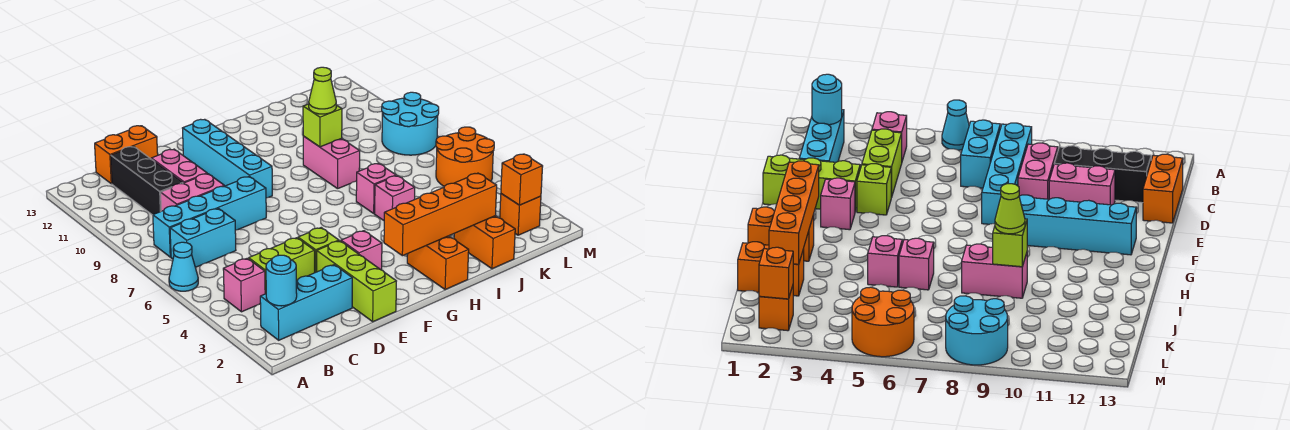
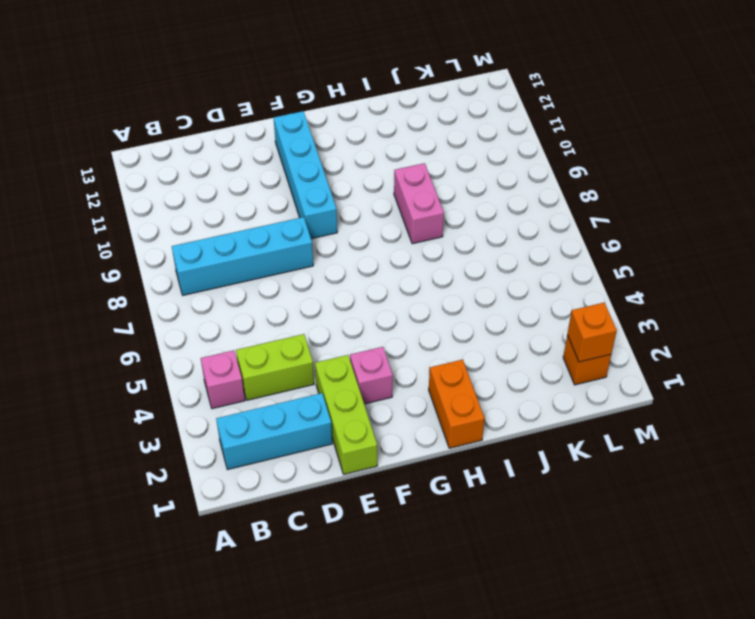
none -> cyan 1x1 cone [169,242,198,291]
none -> cyan 1x2 brick [170,208,236,267]
none -> pink 1x2 brick [161,174,224,211]

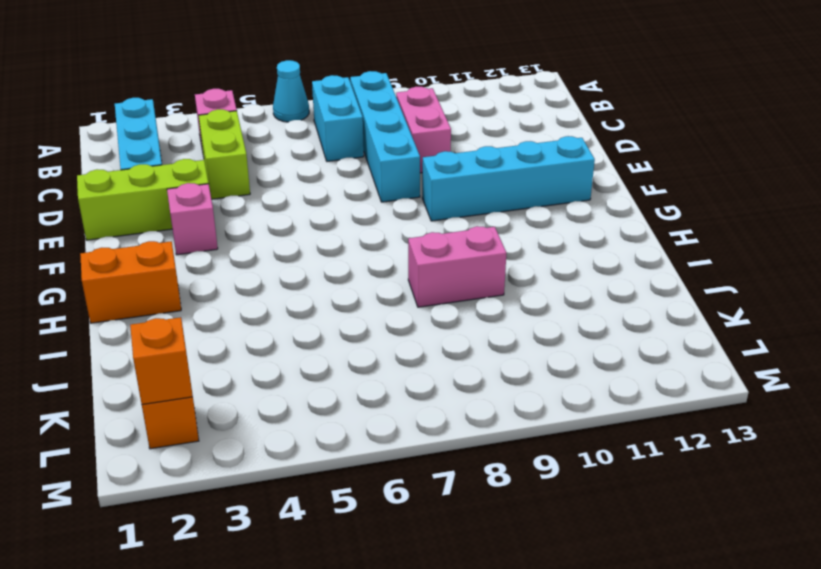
none -> black 1x3 brick [111,146,183,215]
none -> orange 1x2 brick [95,126,158,184]
none -> pink 1x2 brick [151,149,207,183]

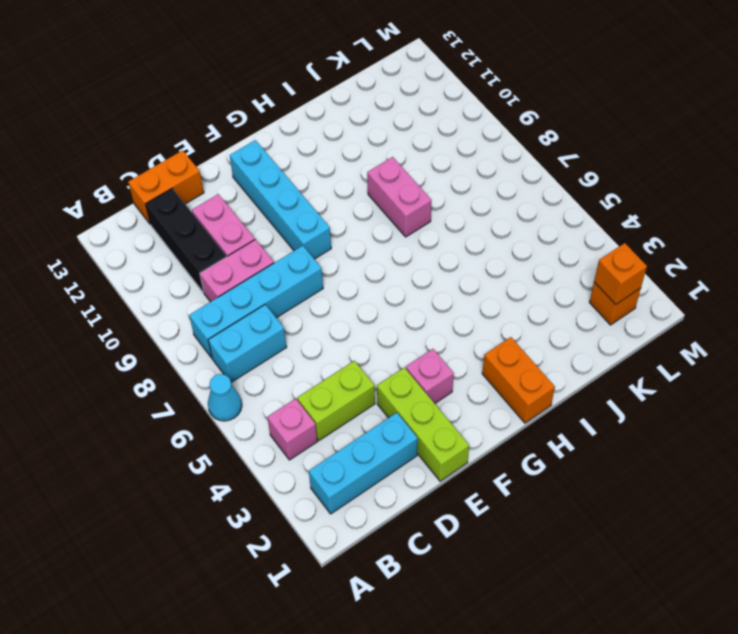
none -> lime 1x1 brick [298,228,339,273]
none -> pink 1x1 brick [375,176,415,220]
none -> pink 1x1 brick [356,163,396,213]

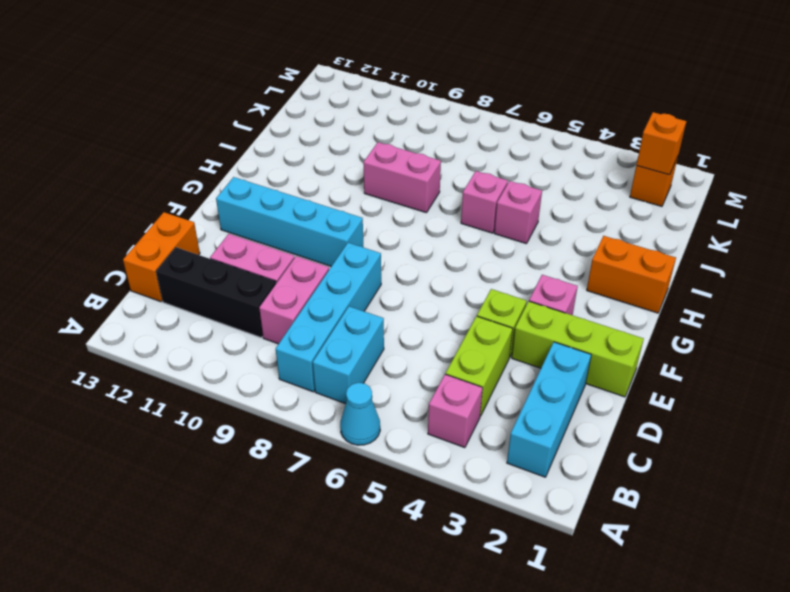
none -> orange 1x2 brick [454,216,515,269]
none -> orange 2x2 round brick [436,127,494,186]
none -> cyan 2x2 round brick [382,92,439,155]

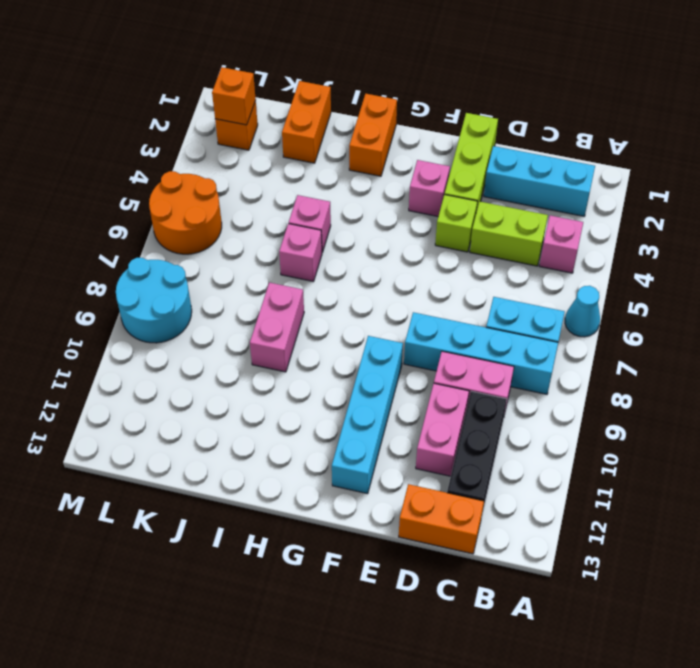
none -> cyan 1x1 round brick [266,255,297,306]
none -> orange 1x4 brick [384,173,497,256]
none -> lime 1x1 brick [303,104,342,147]

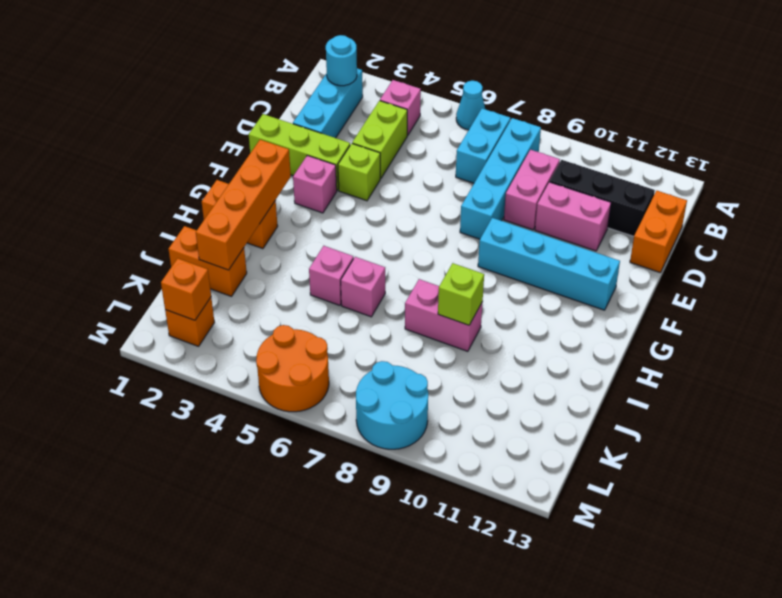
none -> lime 1x1 cone [309,67,336,114]

